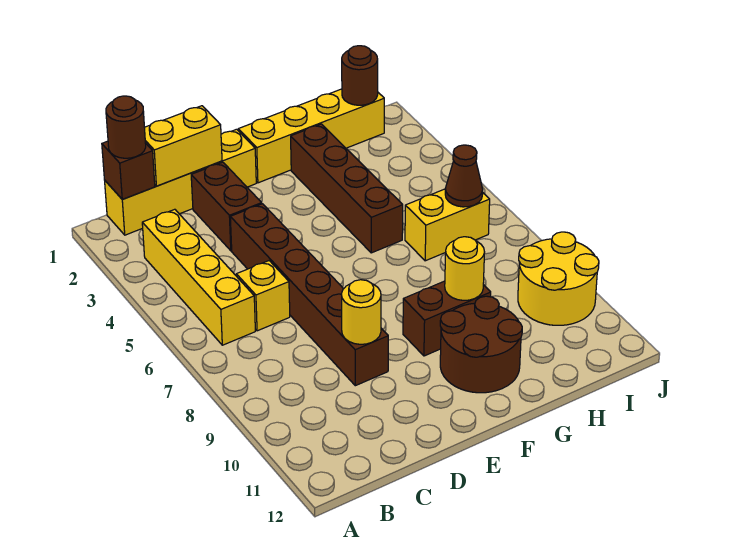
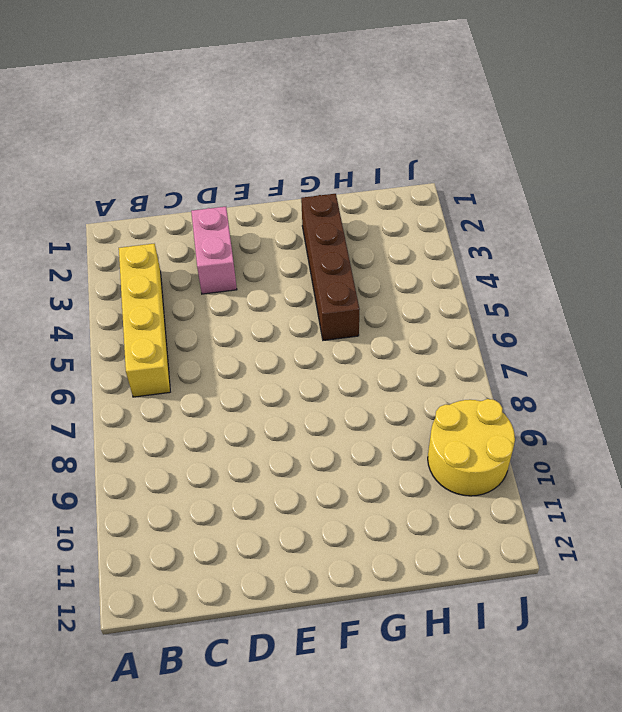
pink 1x2 brick [191,207,237,294] -> brown 1x2 brick [191,162,262,251]
none -> yellow 1x4 brick [105,129,256,235]
none -> yellow 1x1 brick [236,261,290,331]
none -> brown 1x6 brick [230,204,388,386]

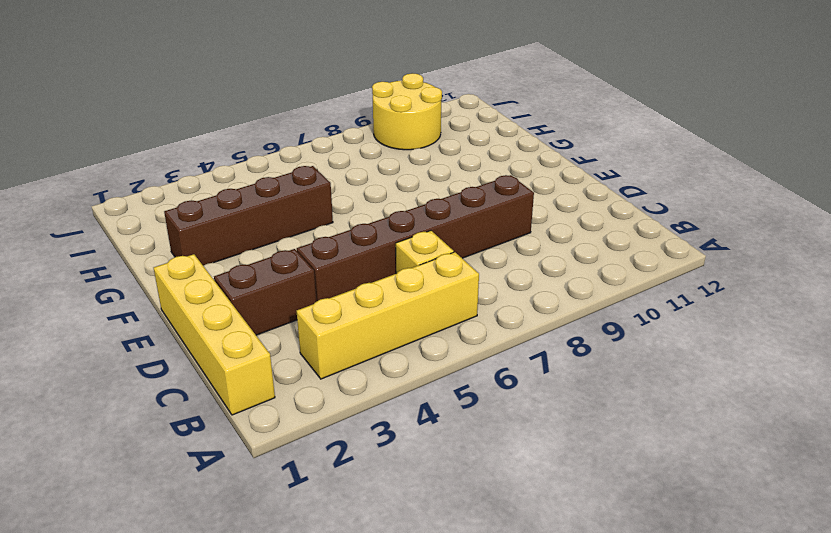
none -> yellow 1x4 brick [238,89,384,183]
none -> brown 1x2 brick [403,281,491,356]
none -> brown 2x2 round brick [440,296,522,393]

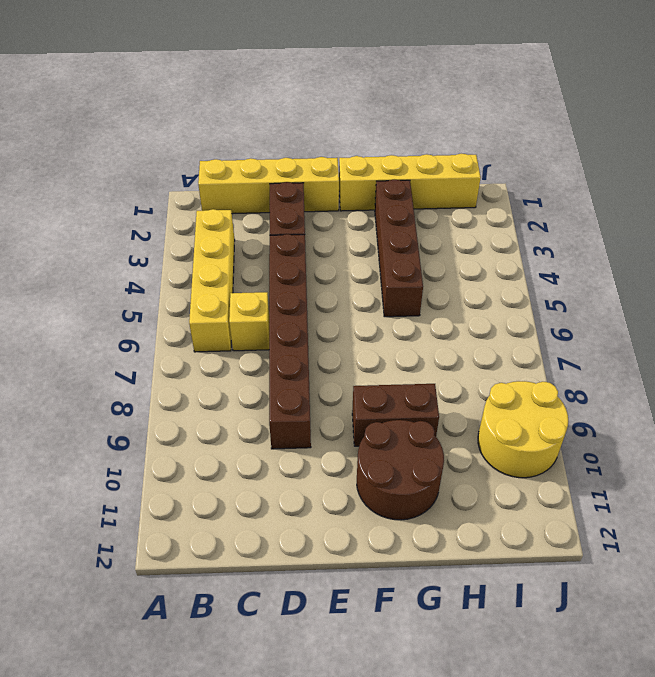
none -> yellow 1x2 brick [405,189,490,261]
none -> brown 1x1 brick [102,141,155,199]
none -> yellow 1x2 brick [145,106,222,186]

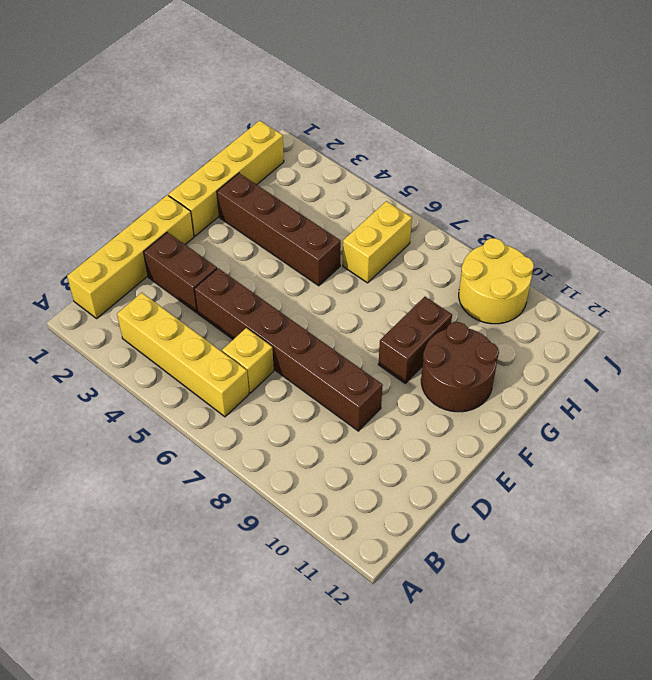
none -> brown 1x1 brick [102,141,155,199]
none -> yellow 1x2 brick [145,106,222,186]
none -> yellow 1x1 round brick [341,280,381,344]

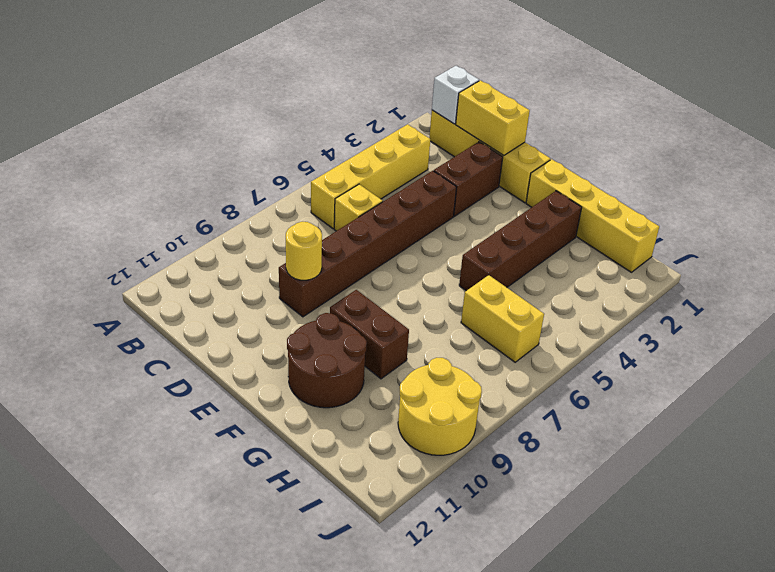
white 1x1 brick [432,66,479,124] -> brown 1x1 brick [102,141,155,199]
none -> yellow 1x1 round brick [445,237,485,300]
none -> brown 1x1 round brick [342,46,378,105]
none -> brown 1x1 cone [445,145,483,207]

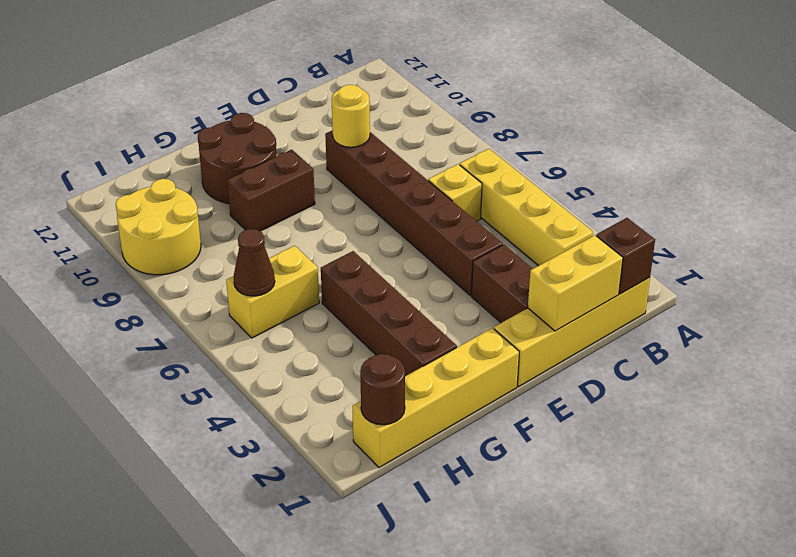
none -> yellow 1x1 round brick [445,237,485,300]
none -> brown 1x1 round brick [106,96,146,158]

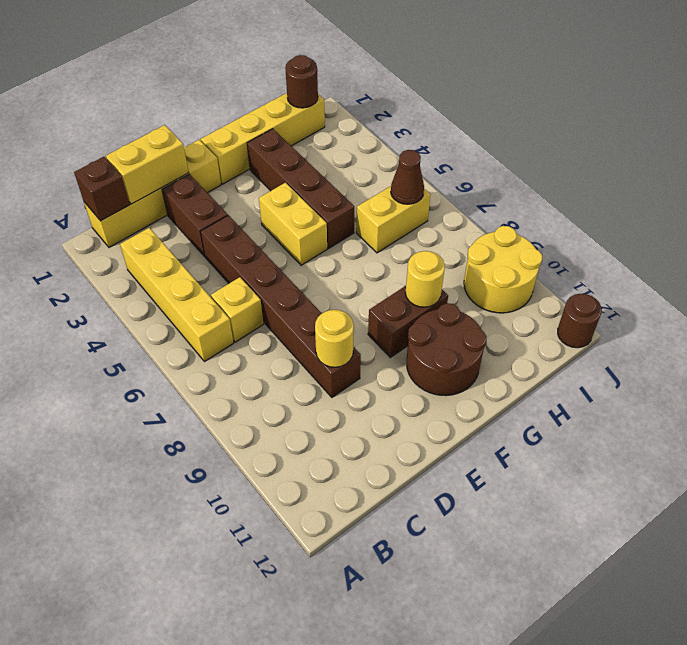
yellow 1x2 brick [259,183,327,265] -> none
brown 1x1 round brick [558,294,602,348] -> brown 1x1 round brick moved to [106,96,146,158]

